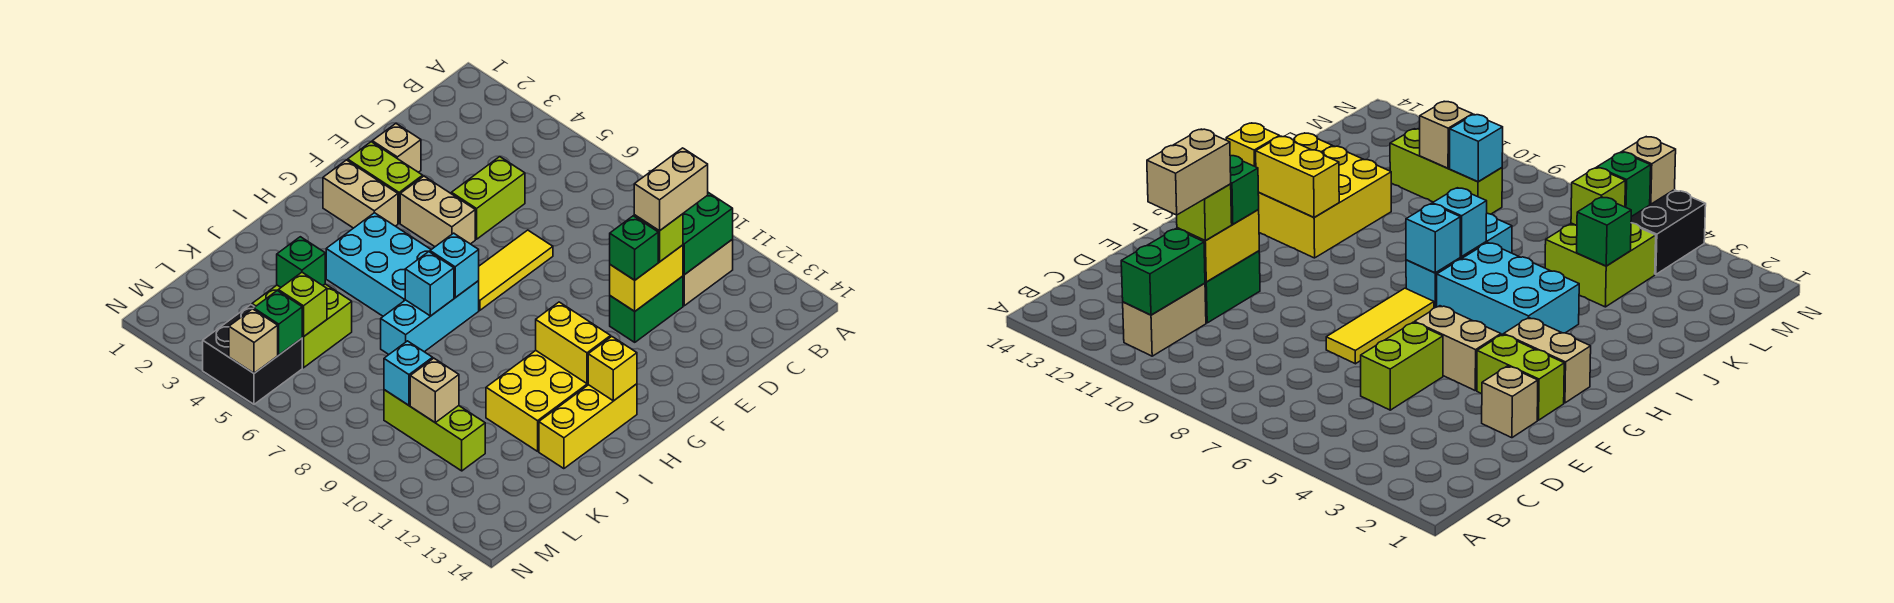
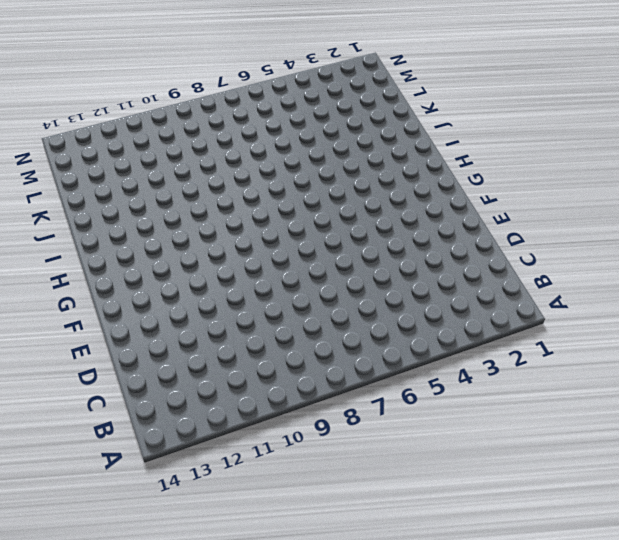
none -> tan 1x2 brick [683,240,733,306]
none -> lime 1x2 brick [451,157,525,239]
none -> green 1x2 brick [610,276,683,342]
none -> tan 1x1 brick [372,124,421,172]

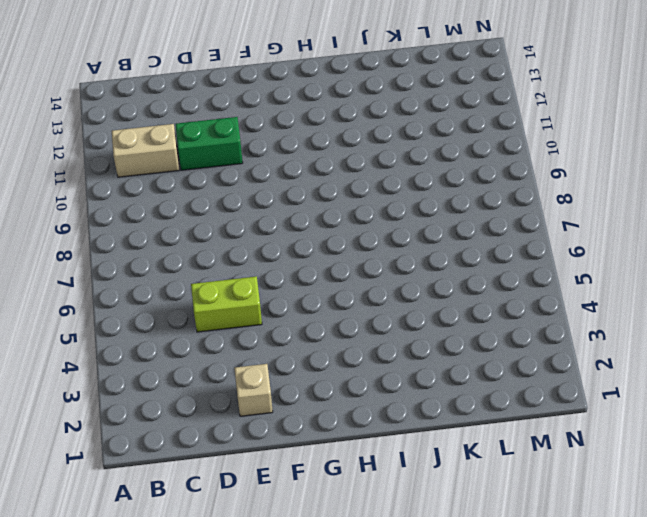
none -> yellow 1x3 tile [478,230,553,310]
none -> lime 1x2 brick [348,142,423,223]
none -> tan 1x2 brick [400,176,475,247]
none -> tan 1x2 brick [323,160,398,228]

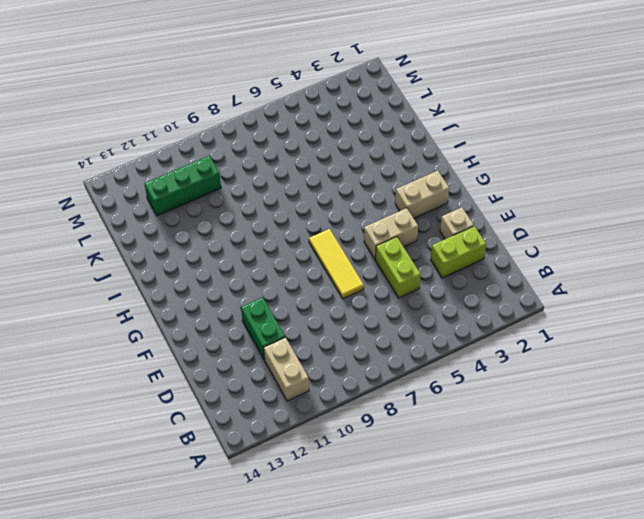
lime 1x2 brick [431,226,486,278] -> lime 1x2 brick moved to [348,142,423,223]
green 1x3 brick [144,156,221,216] -> lime 1x3 brick [384,390,485,471]
none -> cyan 2x3 brick [326,213,431,316]
none -> cyan 1x3 brick [381,281,479,354]
none -> yellow 2x3 brick [486,351,588,451]
none -> yellow 1x3 brick [539,384,637,469]

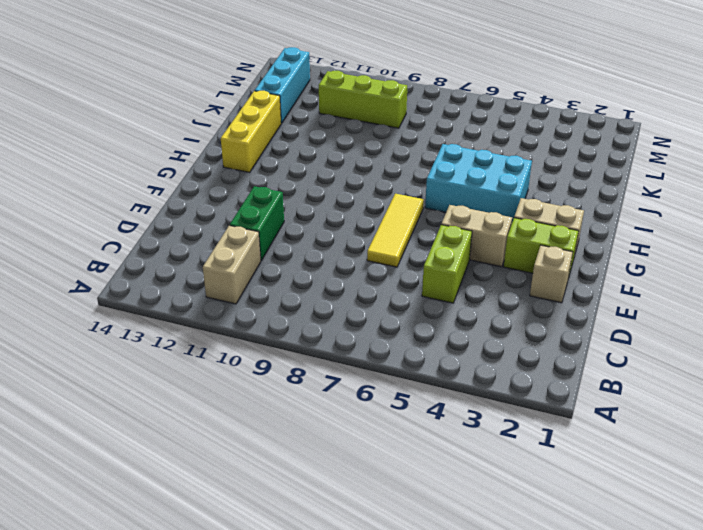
cyan 1x3 brick [255,47,310,123] -> cyan 1x3 brick moved to [381,281,479,354]
none -> yellow 2x3 brick [486,351,588,451]
none -> lime 2x2 brick [252,284,352,368]
none -> black 2x2 brick [203,305,302,404]
none -> green 1x2 brick [683,193,733,275]

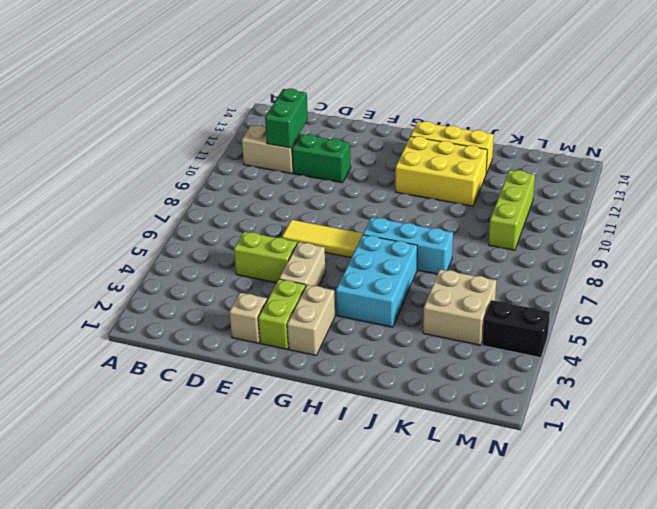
green 1x2 brick [265,89,308,148] -> green 1x2 brick turned to [683,193,733,275]
tan 2x2 brick [423,269,496,345] -> lime 2x2 brick [252,284,352,368]
black 1x2 brick [482,300,550,358] -> black 2x2 brick [203,305,302,404]
none -> yellow 1x2 brick [610,245,683,311]
none -> cyan 1x1 brick [430,233,479,298]
none -> yellow 1x2 brick [536,302,611,384]
none -> yellow 1x1 brick [588,337,637,401]

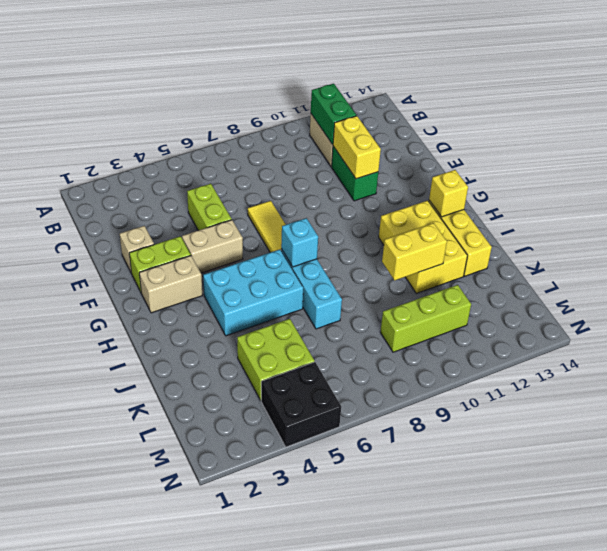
yellow 1x2 brick [382,223,447,280] -> yellow 1x2 brick moved to [536,302,611,384]
none -> cyan 1x1 brick [405,252,454,316]
none -> green 1x1 brick [277,237,325,287]
none -> lime 1x1 brick [278,272,327,337]
none -> cyan 1x1 brick [384,341,433,405]

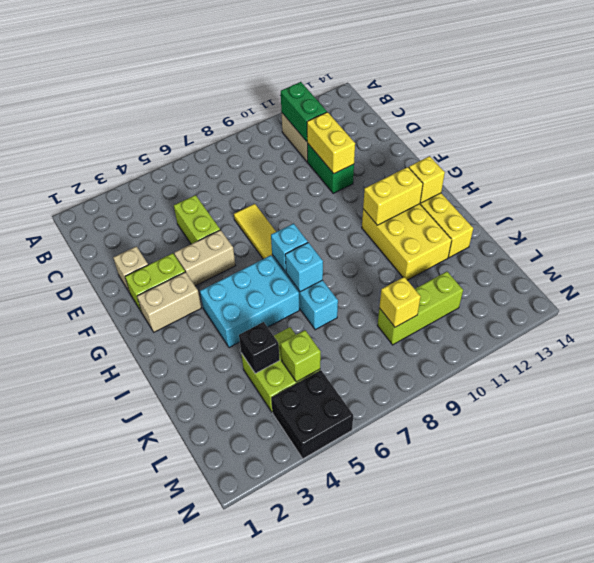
black 1x1 brick [239,322,280,374] -> green 1x1 brick [277,237,325,287]
yellow 1x1 brick [379,277,421,327] -> cyan 1x1 brick [384,341,433,405]
none -> tan 1x1 brick [410,358,459,422]
none -> green 1x1 brick [254,291,302,355]
none -> tan 1x1 brick [229,309,278,373]
none -> lime 1x1 brick [634,214,683,262]

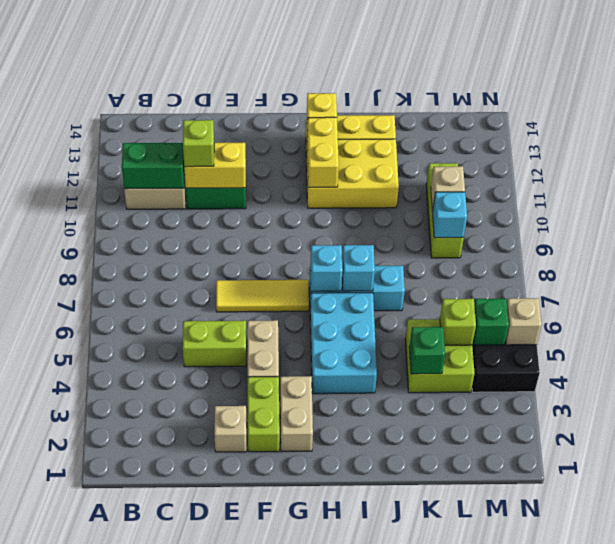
none -> green 1x1 brick [610,216,658,280]
none -> tan 1x2 brick [634,148,708,231]

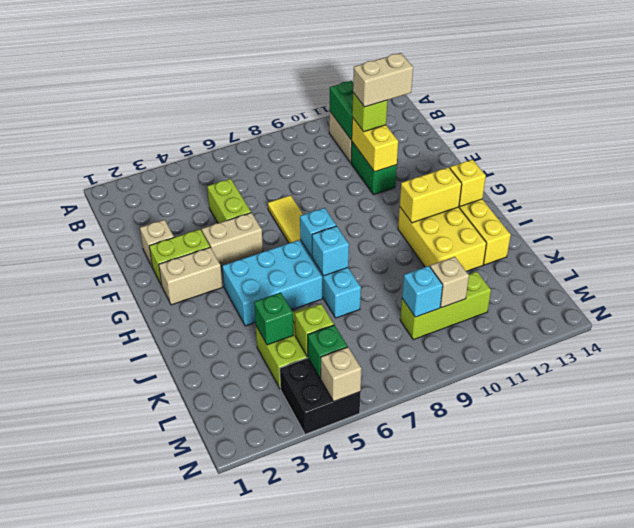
tan 1x2 brick [353,53,413,107] -> tan 1x2 brick turned to [634,148,708,231]
none -> green 1x1 brick [610,216,658,280]

